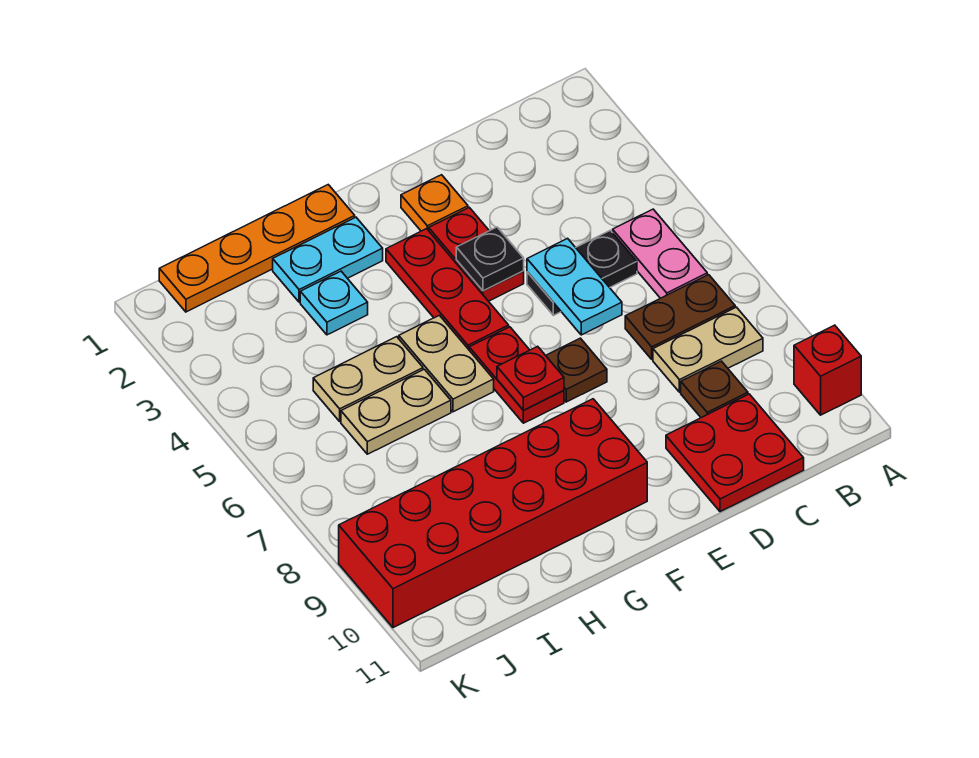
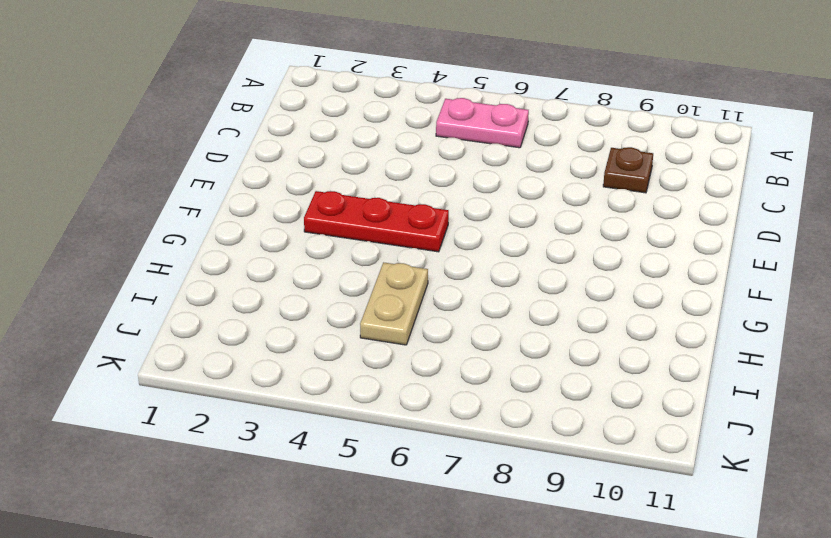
none -> red 1x1 brick [794,325,861,415]
none -> brown 1x2 plate [625,275,735,359]
none -> tan 1x2 plate [653,307,763,392]

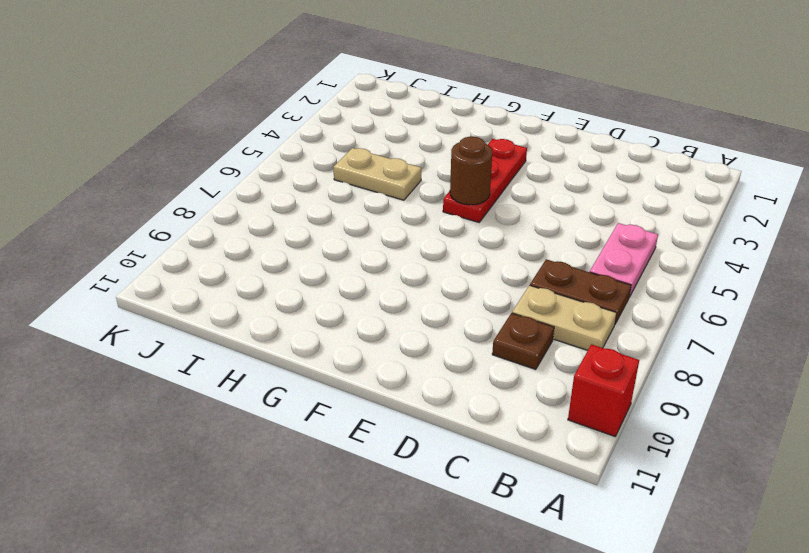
brown 1x1 round brick [450,137,492,205] -> none
none -> black 1x2 plate [527,230,637,315]
none -> red 2x2 plate [666,394,804,512]
none -> orange 1x1 plate [401,175,468,231]

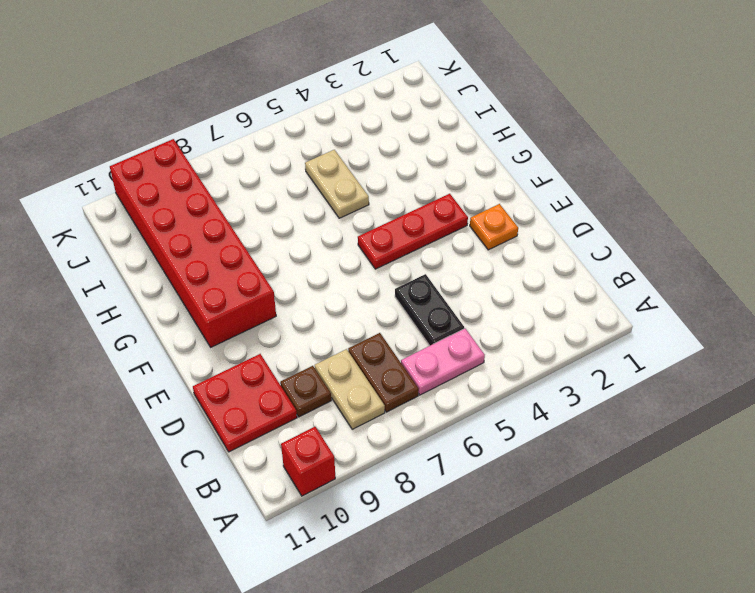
none -> red 1x2 plate [429,207,524,301]
none -> brown 1x1 plate [546,338,607,402]
none -> red 1x2 plate [469,327,564,423]

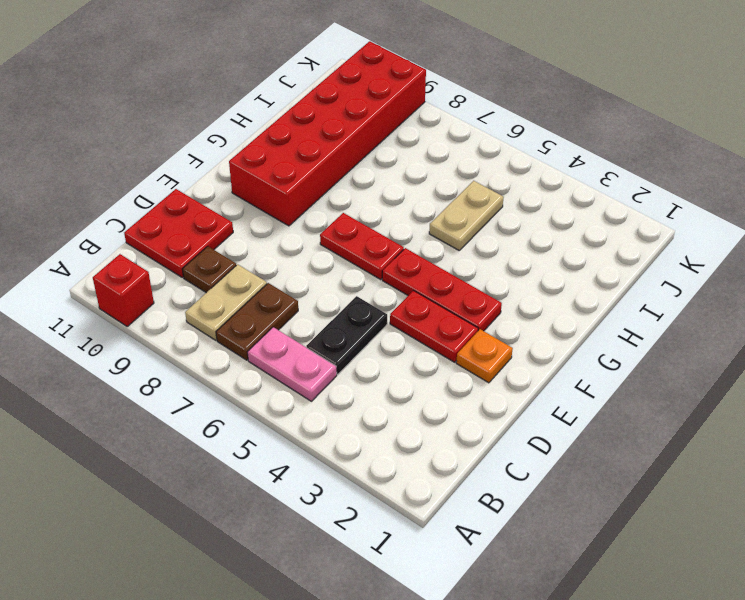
none -> brown 1x1 plate [546,338,607,402]
none -> orange 1x4 plate [159,185,355,312]
none -> cyan 1x2 plate [273,217,383,302]

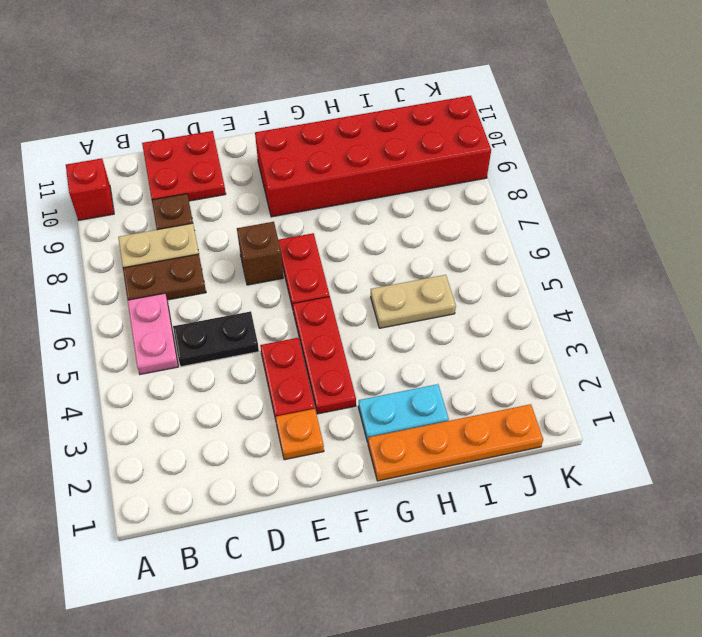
brown 1x1 brick [237,222,283,285] -> brown 1x1 plate [546,338,607,402]
none -> tan 1x2 plate [399,315,494,412]
none -> cyan 1x1 plate [300,271,368,335]
none -> tan 1x2 plate [341,369,451,454]

